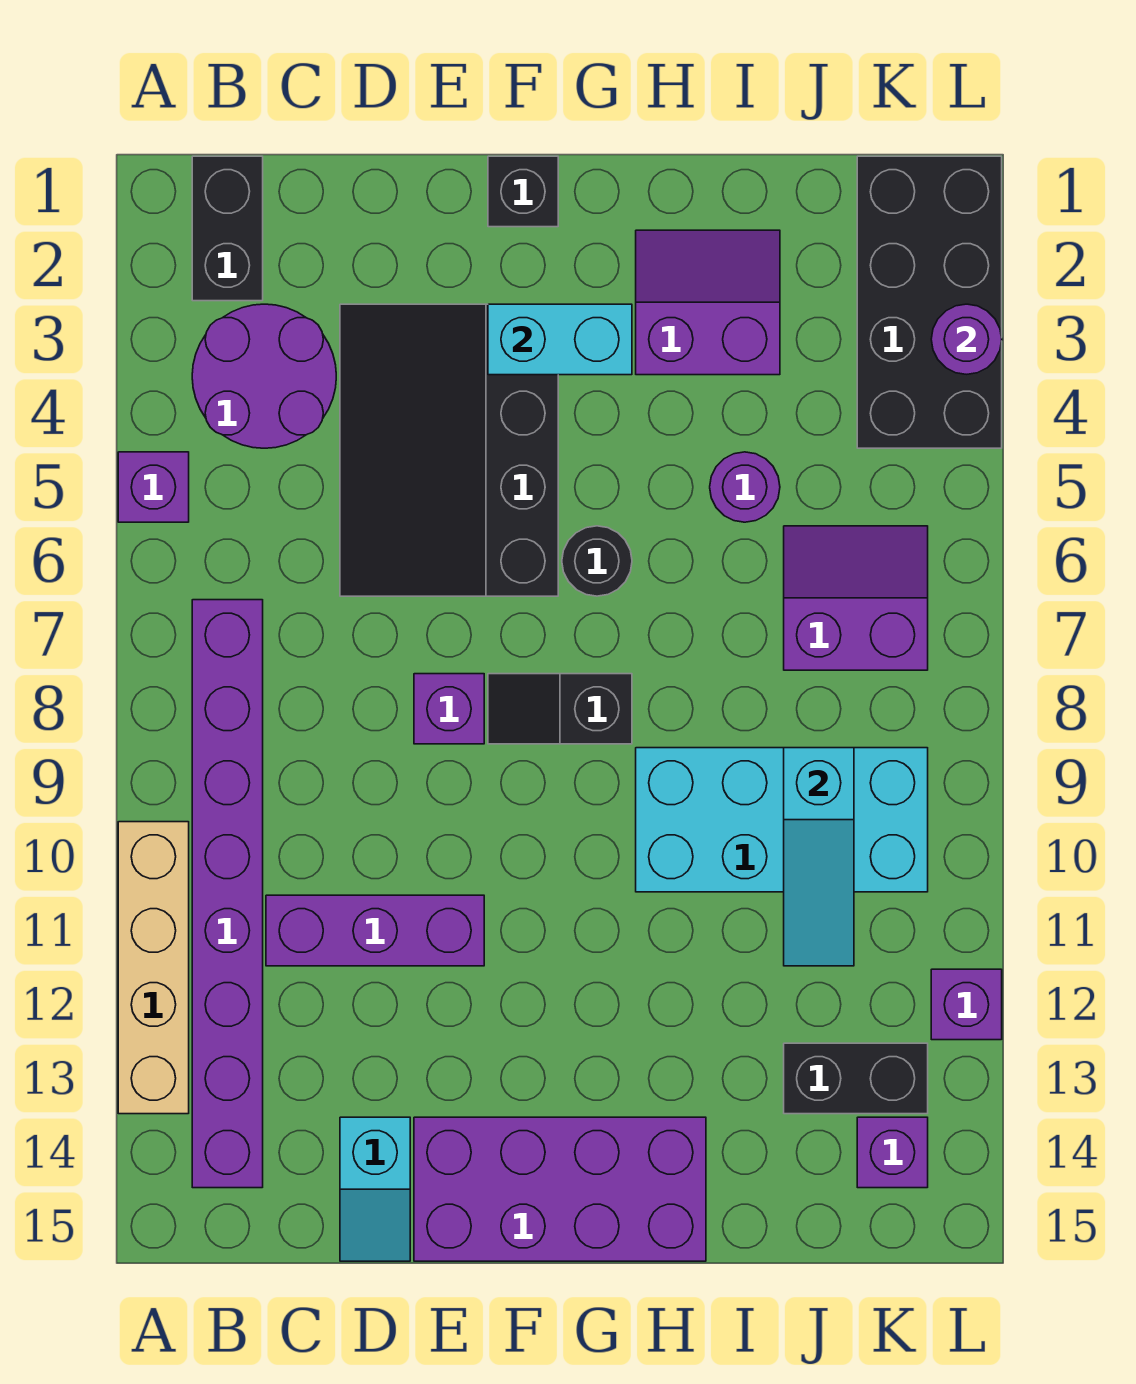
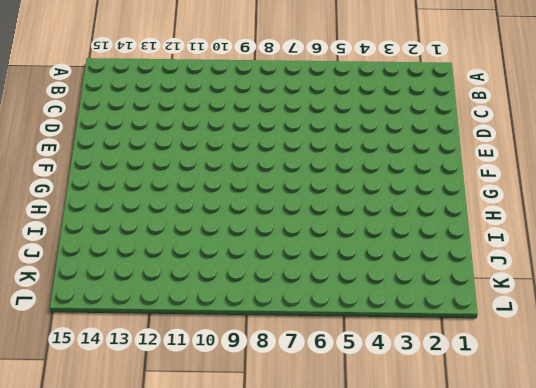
none -> purple 1x1 brick [118,452,189,522]
none -> tan 1x4 brick [118,822,189,1114]
none -> black 1x2 brick [192,156,263,301]

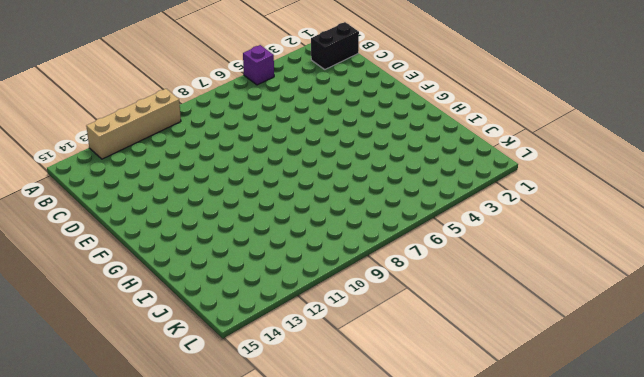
none -> purple 2x2 round brick [192,304,336,448]
none -> purple 1x8 brick [192,600,263,1188]
none -> purple 1x3 brick [266,895,484,966]

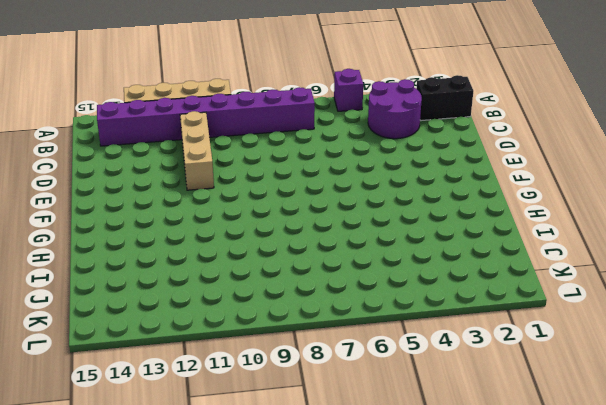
tan 1x3 brick [180,111,214,190] -> purple 1x3 brick [266,895,484,966]
none -> black 3x4 slope [340,304,558,596]
none -> cyan 1x2 slope [340,1117,410,1261]
none -> purple 1x1 brick [414,674,484,744]

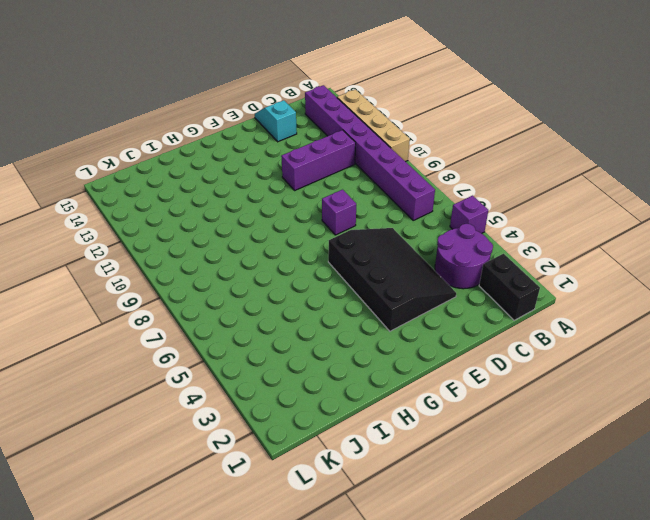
none -> purple 2x4 brick [414,1117,706,1261]
none -> black 1x1 brick [488,156,558,227]
none -> black 1x2 slope [488,674,632,744]

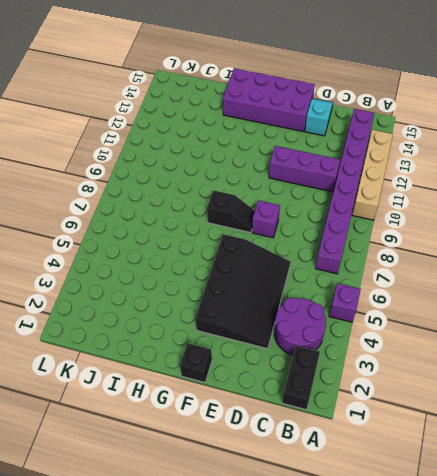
none -> black 1x1 round brick [562,526,632,596]
none -> purple 2x2 slope [636,230,780,375]
none -> cyan 2x4 brick [636,748,928,892]

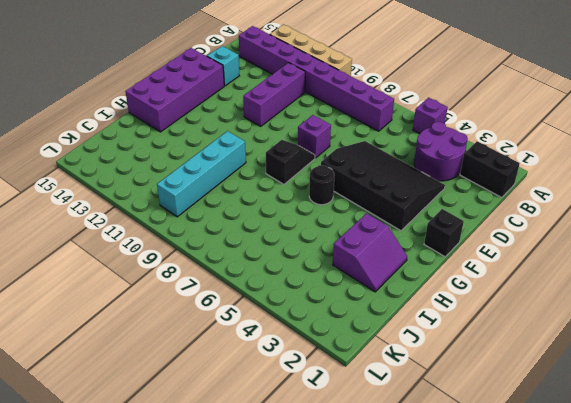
cyan 1x4 brick [157,131,246,217] -> cyan 2x4 brick [636,748,928,892]
none -> purple 1x1 round brick [710,452,780,522]
none -> purple 2x2 slope [784,526,928,670]
none -> black 1x2 brick [784,1043,928,1114]

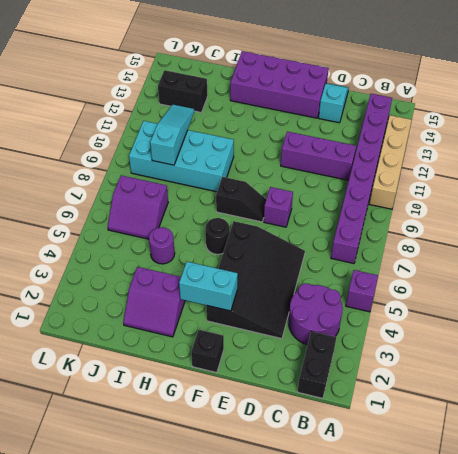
none -> black 2x4 brick [857,156,1002,448]
none -> purple 1x1 brick [857,1117,928,1188]
none -> purple 1x1 brick [931,969,1002,1040]

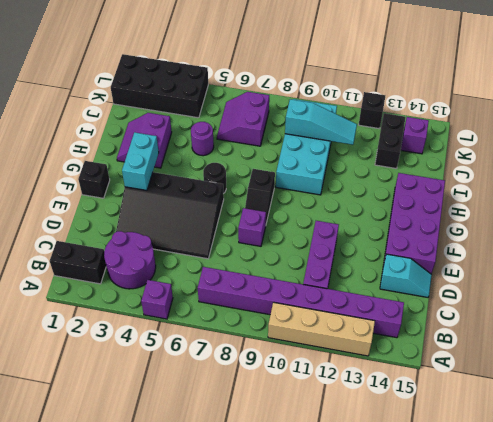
black 1x1 brick [359,92,385,129] -> purple 1x1 brick [931,969,1002,1040]
none -> purple 1x1 round brick [931,304,1002,374]

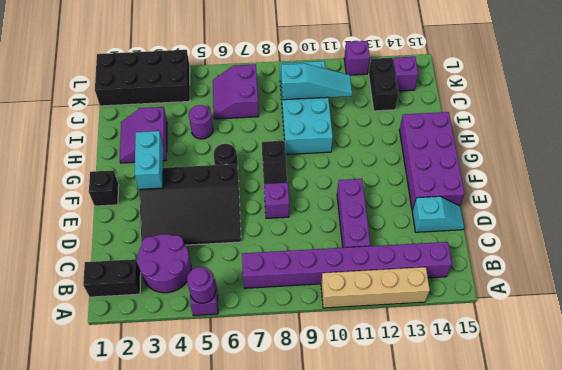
purple 1x1 round brick [187,267,216,303] -> purple 1x1 round brick moved to [931,304,1002,374]

